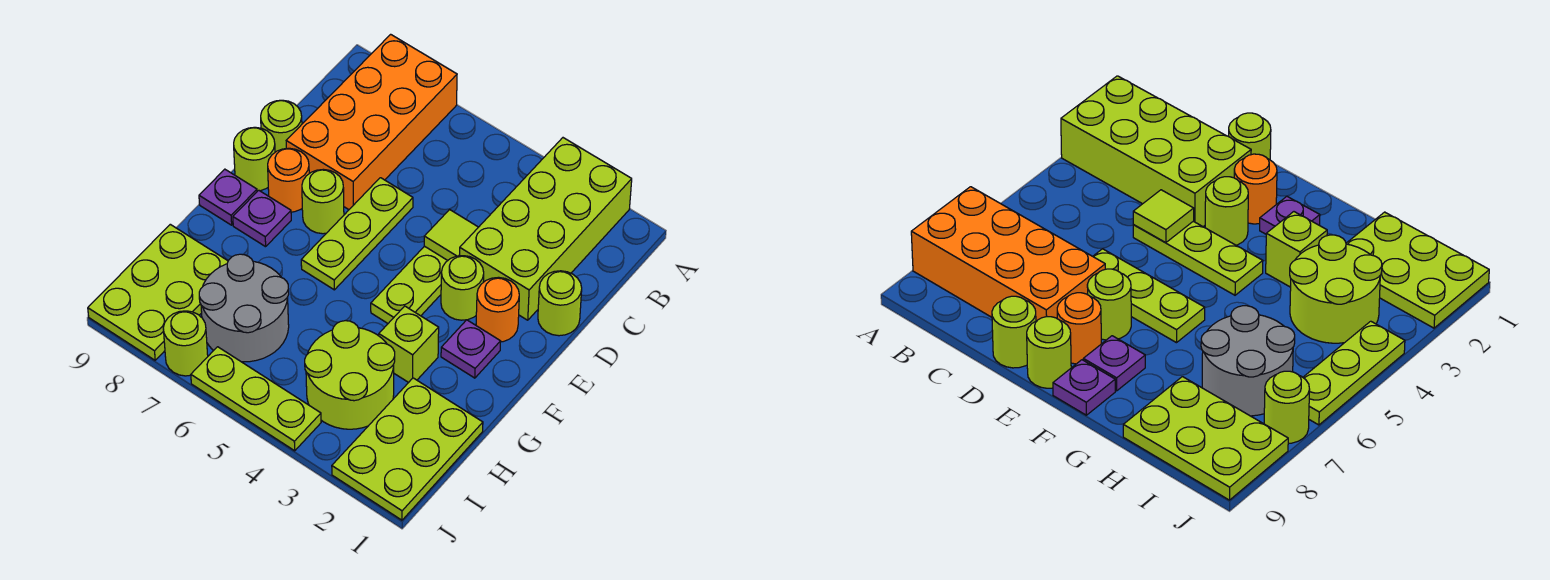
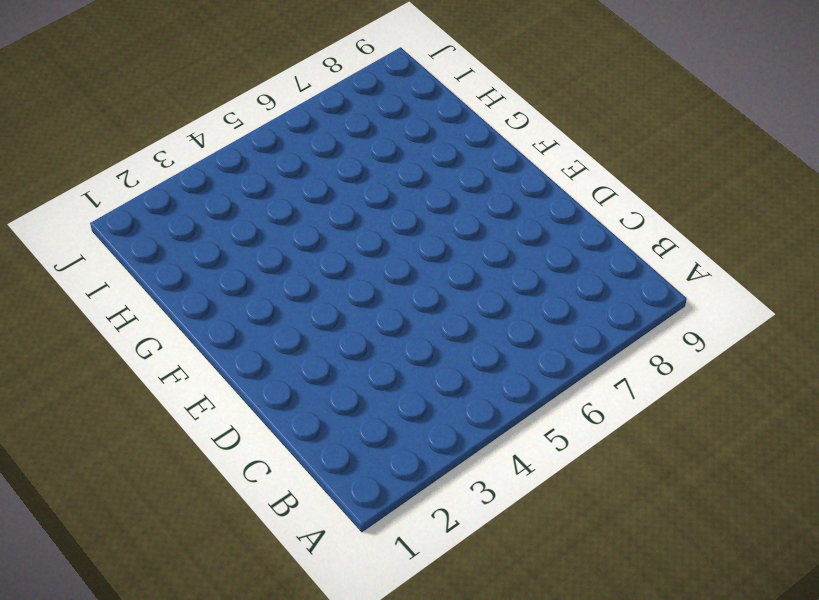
none -> lime 2x4 brick [460,138,632,320]
none -> orange 2x4 brick [286,34,457,210]
none -> lime 1x1 round brick [538,271,582,336]

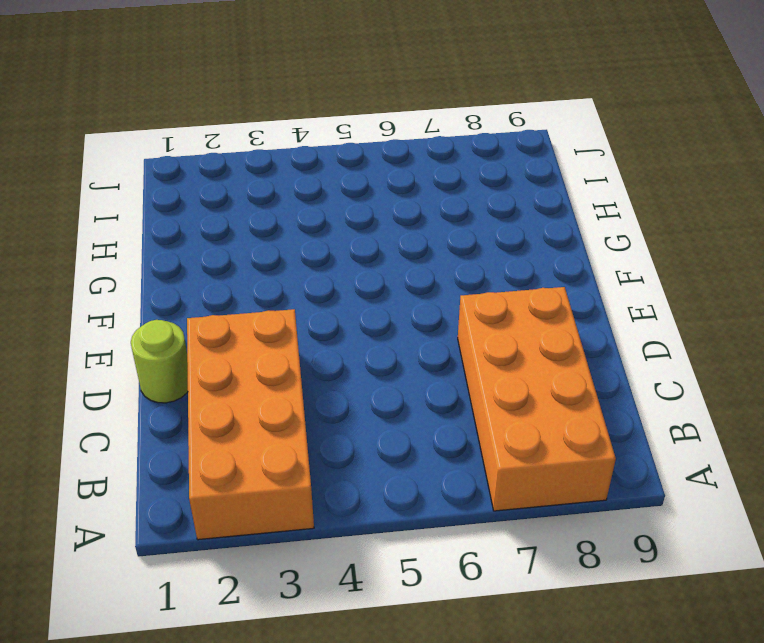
orange 2x4 brick [187,309,314,540] -> lime 2x4 brick [460,138,632,320]
none -> lime 1x3 plate [371,246,448,323]
none -> lime 1x3 plate [301,178,413,290]
none -> lime 1x1 round brick [261,100,302,152]

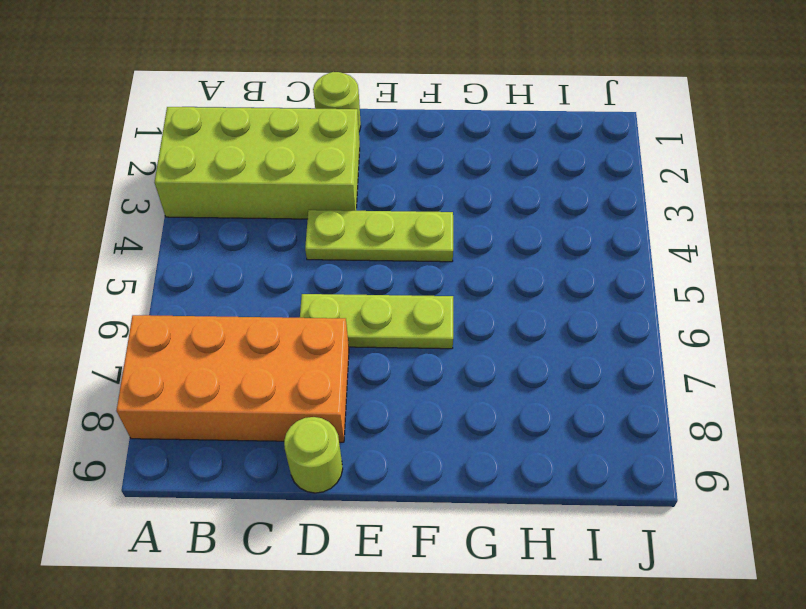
none -> orange 1x1 round brick [476,277,519,342]
none -> lime 1x1 round brick [441,256,484,320]
none -> lime 1x1 round brick [302,169,344,234]

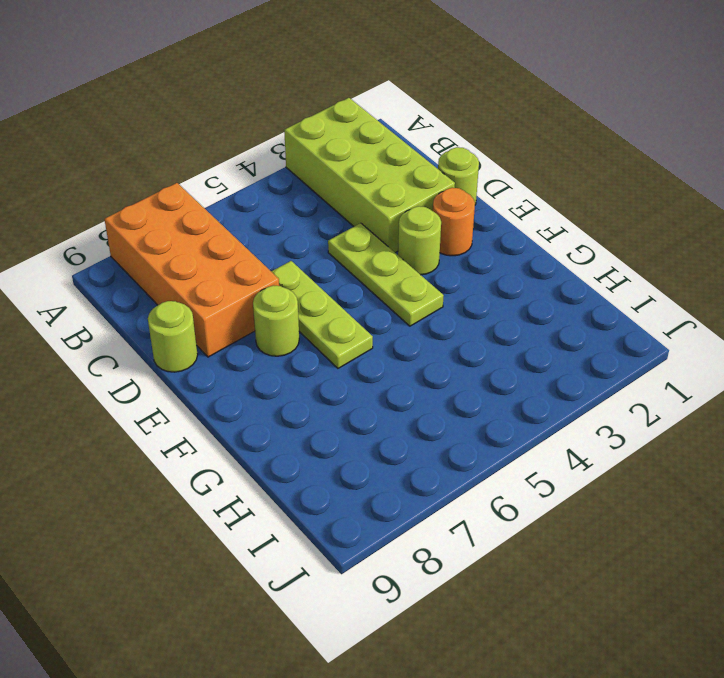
none -> orange 1x1 round brick [268,148,309,212]
none -> lime 1x1 round brick [234,127,275,191]
none -> purple 1x1 plate [441,320,501,378]

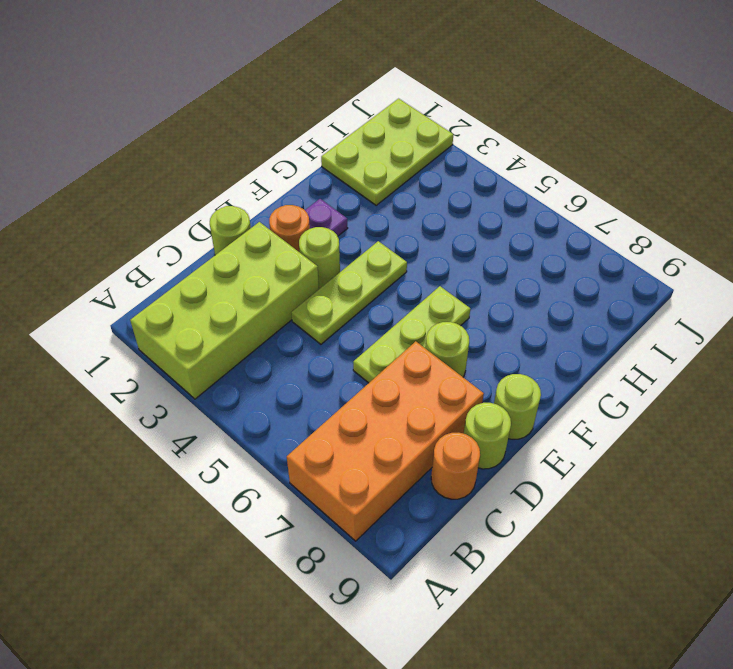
orange 1x1 round brick [431,433,480,499] -> orange 1x1 round brick moved to [268,148,309,212]
none -> purple 1x1 plate [233,190,291,247]
none -> purple 1x1 plate [199,169,257,225]
none -> lime 1x1 brick [379,306,439,383]

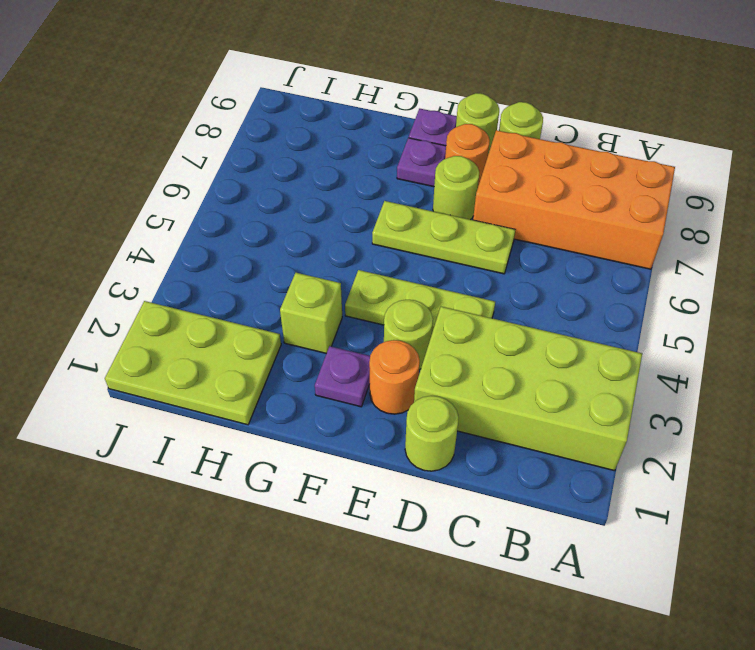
none -> lime 2x2 round brick [305,321,395,429]
none -> grey 2x2 round brick [199,254,289,362]
none -> lime 2x3 plate [88,224,228,360]

